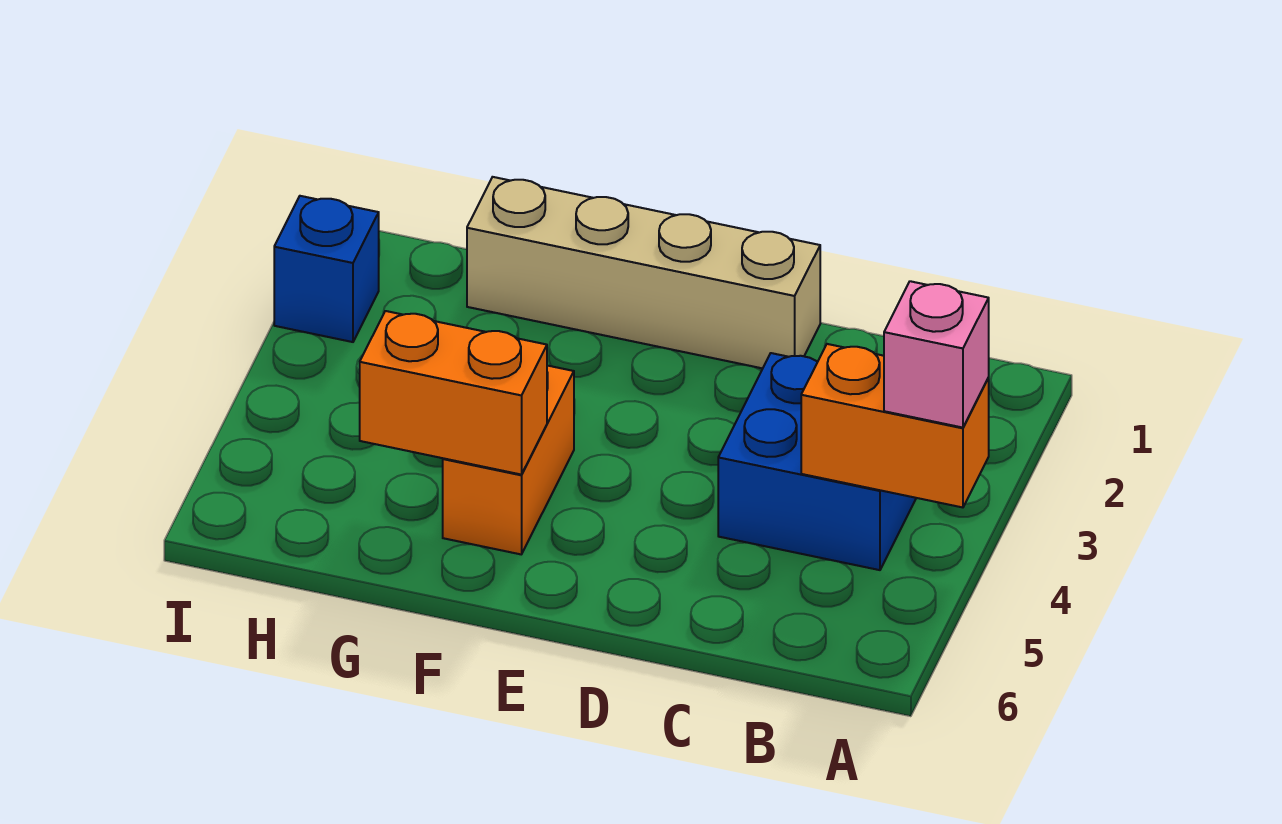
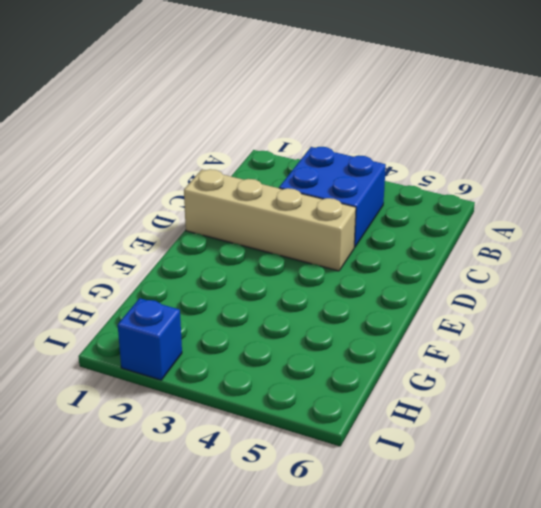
tan 1x4 brick [184,169,356,271] -> tan 1x4 brick turned to [467,177,820,368]
none -> orange 1x2 brick [443,366,574,554]
none -> orange 1x2 brick [801,344,989,507]

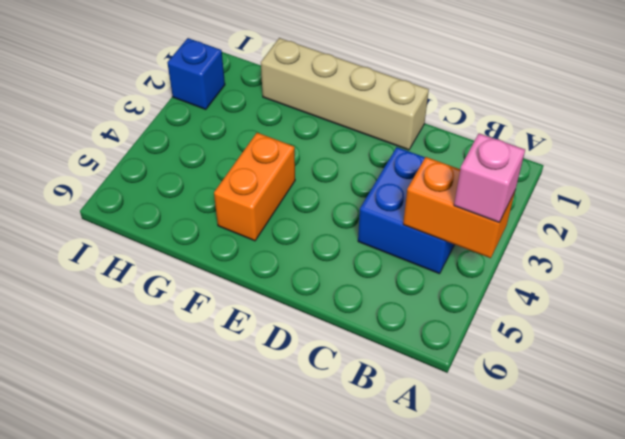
none -> orange 1x2 brick [360,311,547,474]

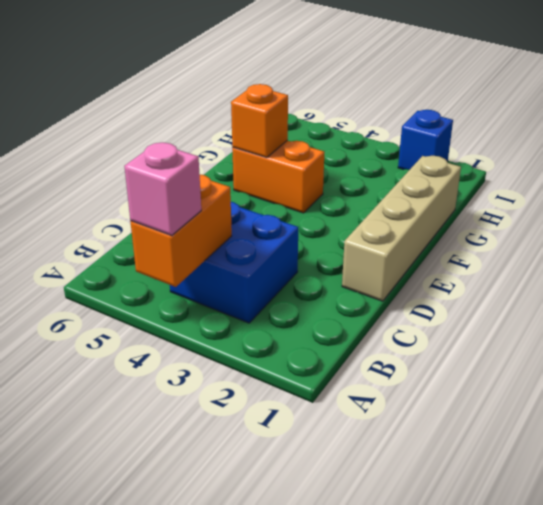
orange 1x1 brick [231,84,288,158] -> orange 1x2 brick [360,311,547,474]

